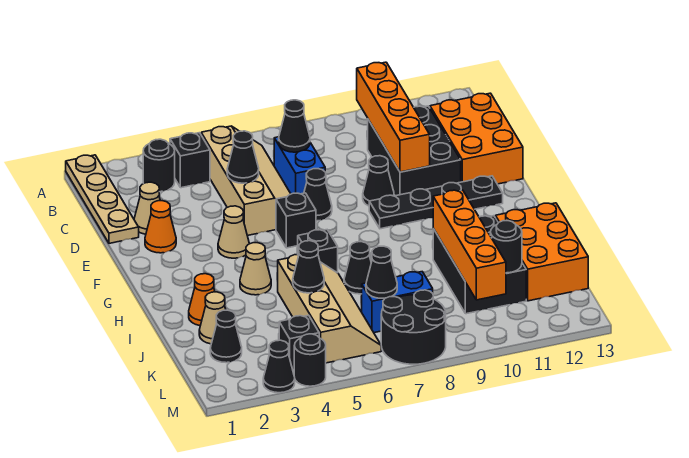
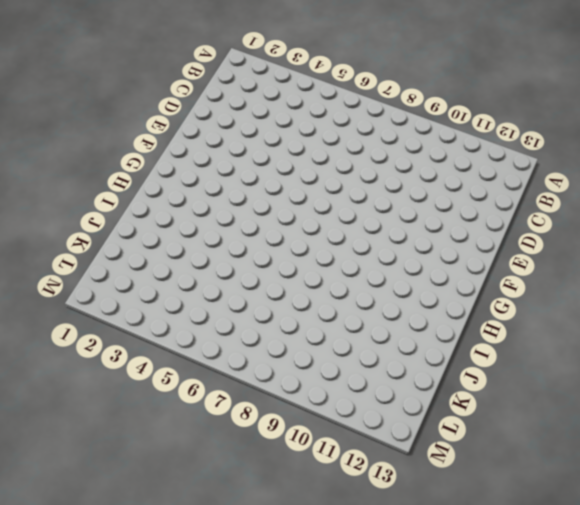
none -> tan 1x4 plate [66,155,139,243]
none -> black 1x1 round brick [143,139,175,192]
none -> black 1x1 brick [170,133,210,188]
none -> tan 2x4 slope [201,126,291,236]

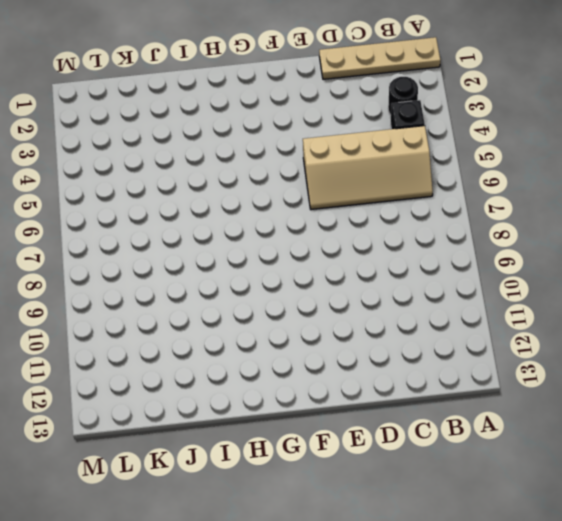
none -> blue 1x2 brick [274,137,325,194]
none -> black 2x3 brick [368,106,461,196]
none -> orange 2x3 brick [430,93,523,184]
none -> tan 1x1 cone [134,182,160,234]

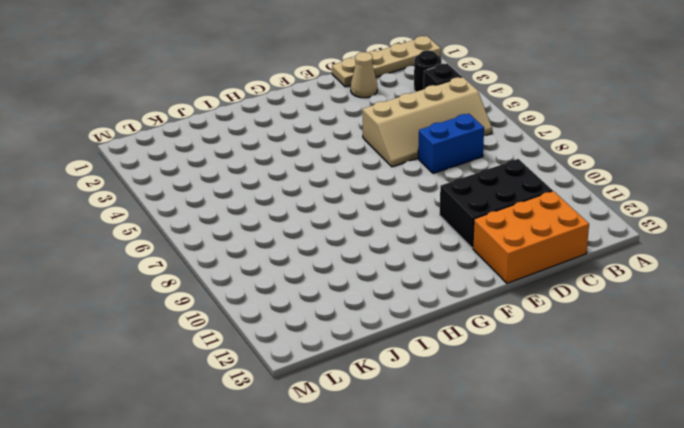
none -> orange 1x1 cone [145,201,176,253]
none -> black 1x1 cone [304,169,332,221]
none -> black 1x1 cone [363,156,394,206]
none -> tan 1x1 cone [218,206,249,258]

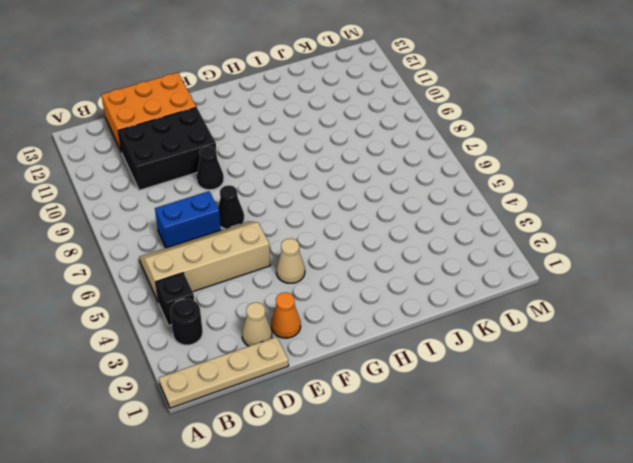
none -> black 1x1 brick [276,193,316,248]
none -> black 1x4 plate [369,176,503,229]
none -> tan 1x1 cone [240,243,271,295]
none -> black 1x1 brick [297,230,338,273]

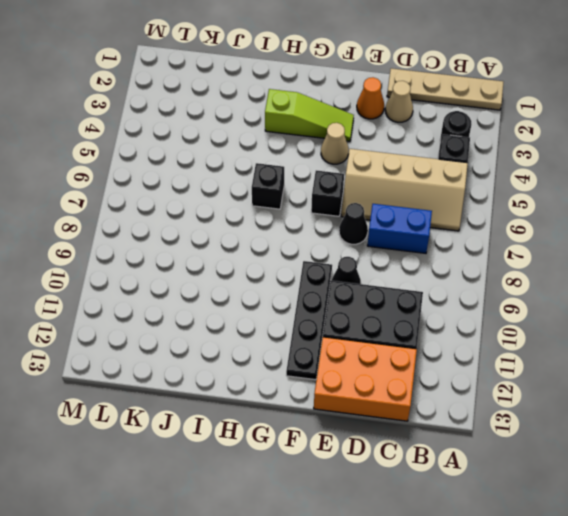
lime 1x3 slope [265,89,354,141] -> none
none -> tan 1x1 cone [240,243,271,295]
none -> orange 1x1 cone [189,274,215,326]
none -> tan 2x4 slope [278,254,381,363]
none -> black 1x1 cone [344,242,371,294]

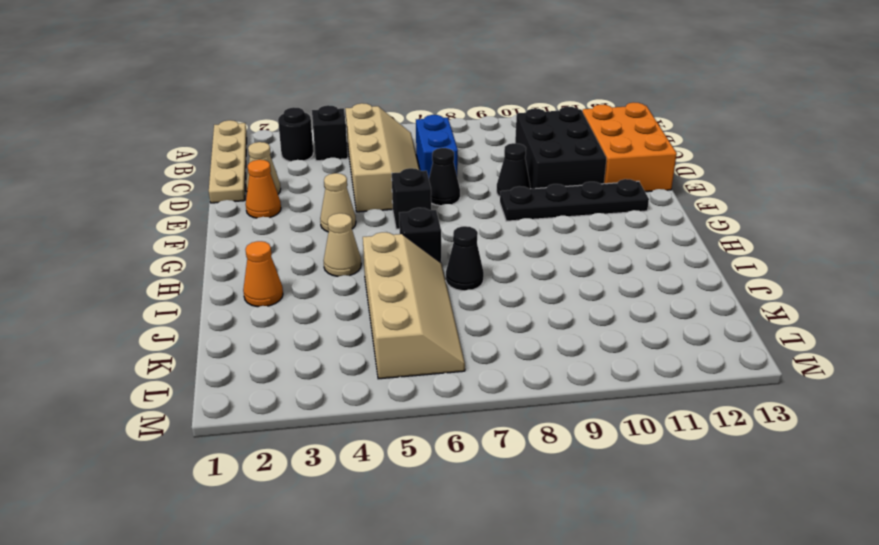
none -> black 2x3 brick [433,216,526,314]
none -> orange 2x3 brick [495,203,588,301]
none -> tan 1x1 cone [199,292,226,344]
none -> black 1x1 cone [210,310,242,363]

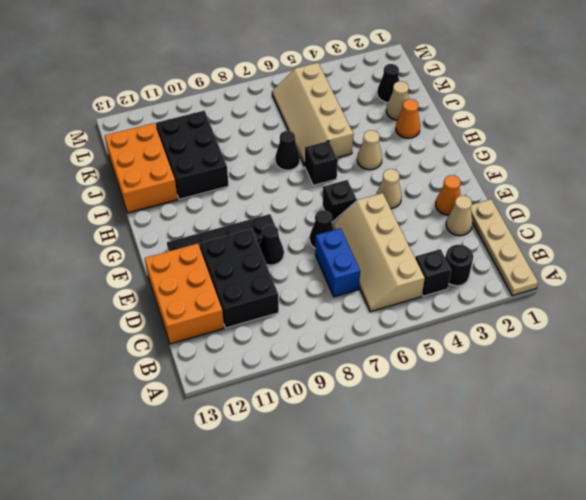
none -> blue 1x2 brick [362,272,433,333]
none -> black 1x1 brick [279,315,319,370]
none -> black 2x2 round brick [381,290,446,364]
none -> black 1x1 cone [263,340,295,393]

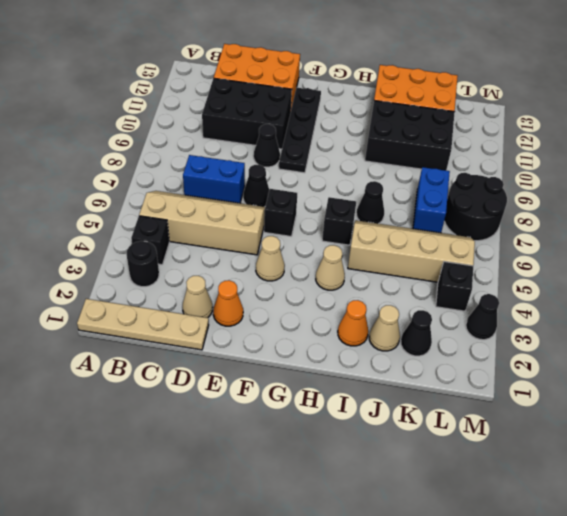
none -> black 1x1 round brick [294,334,326,386]
none -> orange 1x4 brick [357,62,430,172]
none -> black 1x1 cone [279,100,310,152]
none -> black 1x1 cone [227,131,259,183]

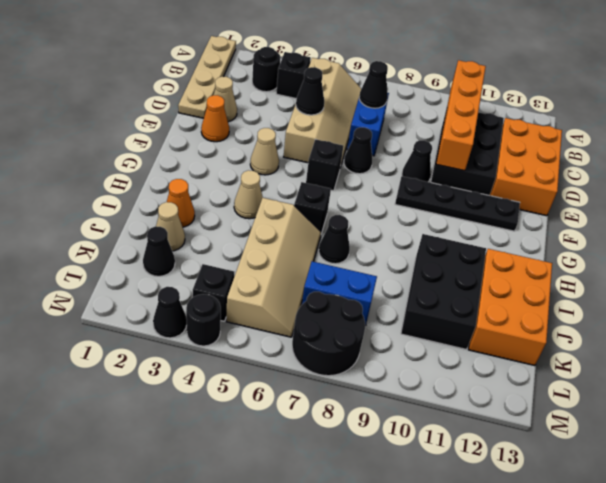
none -> orange 1x4 brick [433,190,506,300]
none -> black 1x1 cone [293,241,324,293]
none -> black 1x1 cone [366,246,397,298]
none -> black 1x1 round brick [490,221,522,273]

